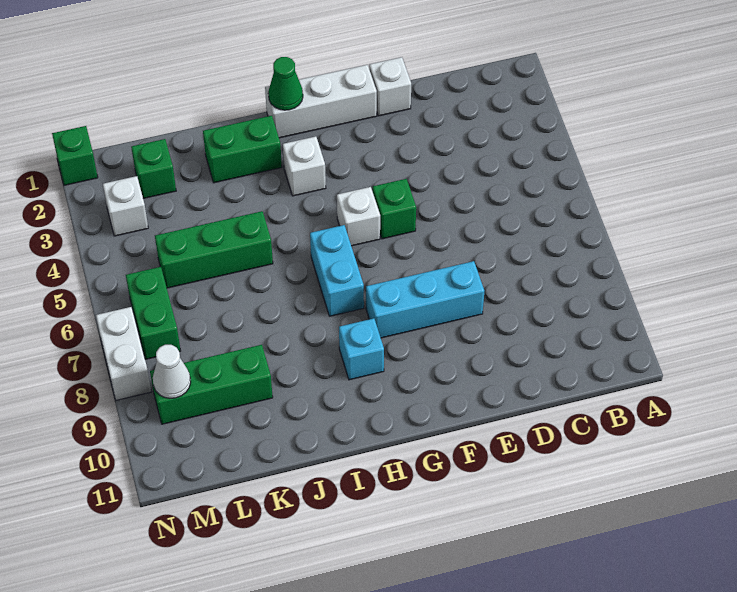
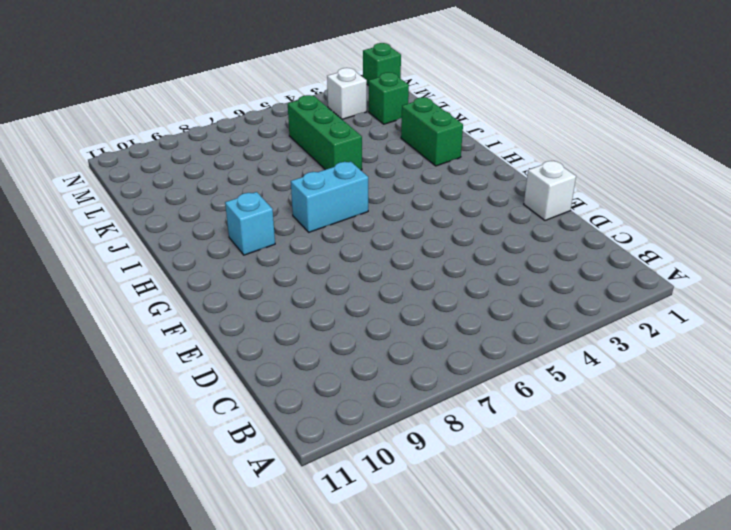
none -> cyan 1x3 brick [366,261,484,338]
none -> white 1x3 brick [265,65,377,138]
none -> green 1x1 brick [373,179,416,239]

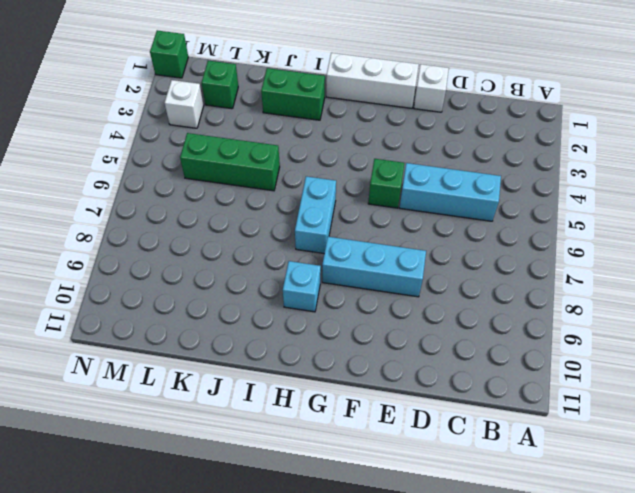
cyan 1x3 brick [400,163,501,221] -> none
none -> white 1x1 brick [337,187,380,246]
none -> white 1x1 brick [283,136,326,196]
none -> green 1x3 brick [150,345,273,424]

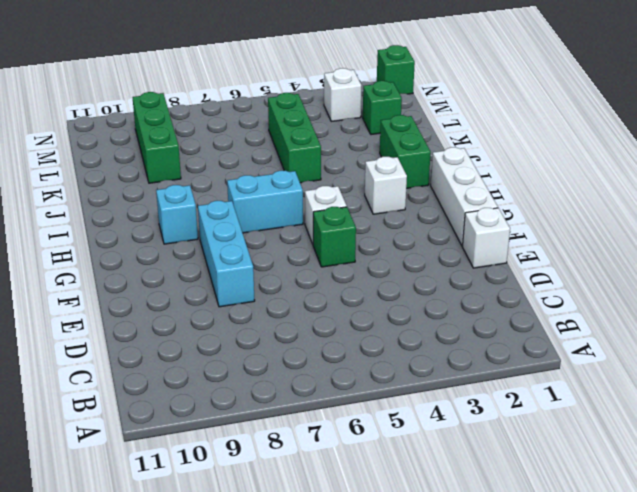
none -> green 1x2 brick [126,267,181,359]
none -> white 1x2 brick [96,307,151,400]
none -> green 1x1 cone [268,57,303,110]

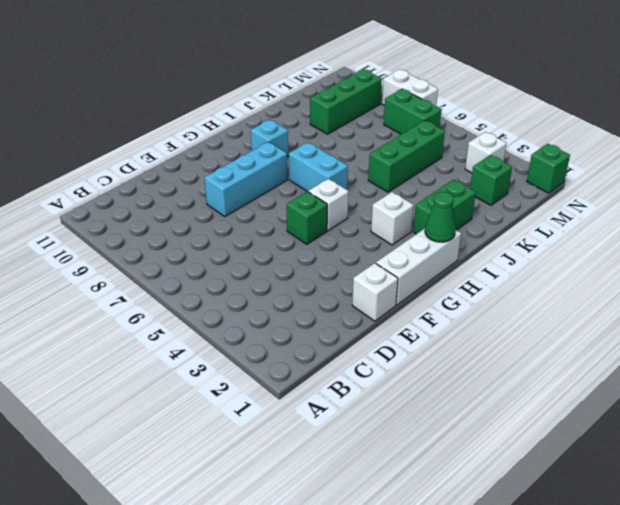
none -> white 1x1 cone [153,345,191,398]

